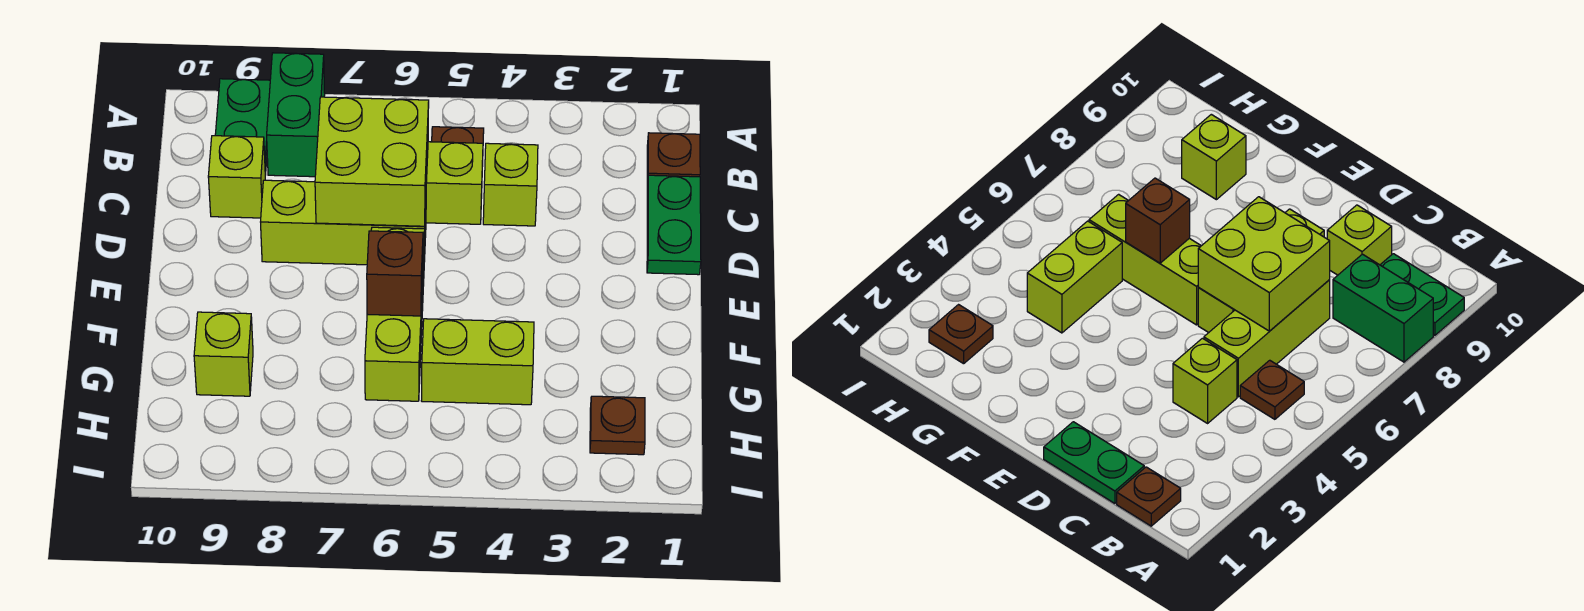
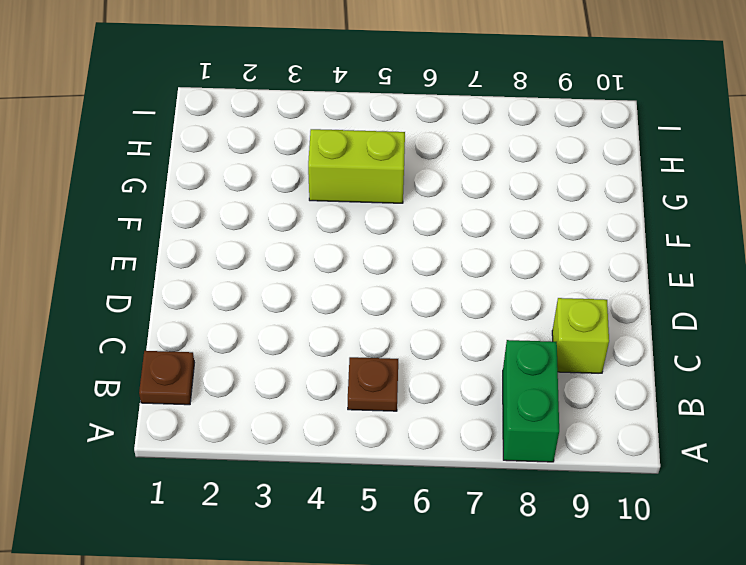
none -> green 1x2 plate [215,79,270,174]
none -> green 1x2 plate [647,175,701,275]
none -> lime 1x1 brick [483,143,538,226]

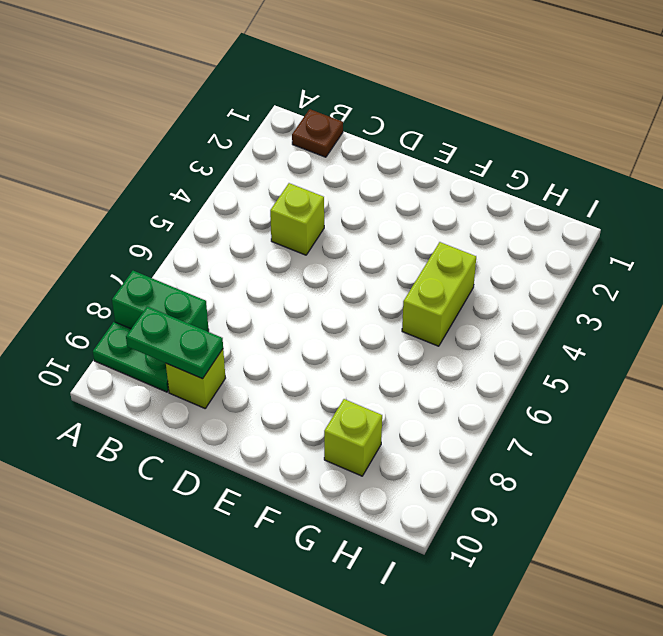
green 1x2 plate [126,306,223,379] -> green 1x2 plate moved to [647,175,701,275]
none -> brown 1x1 plate [432,127,484,166]
none -> lime 1x3 brick [426,142,483,224]
none -> lime 1x3 brick [261,180,426,265]

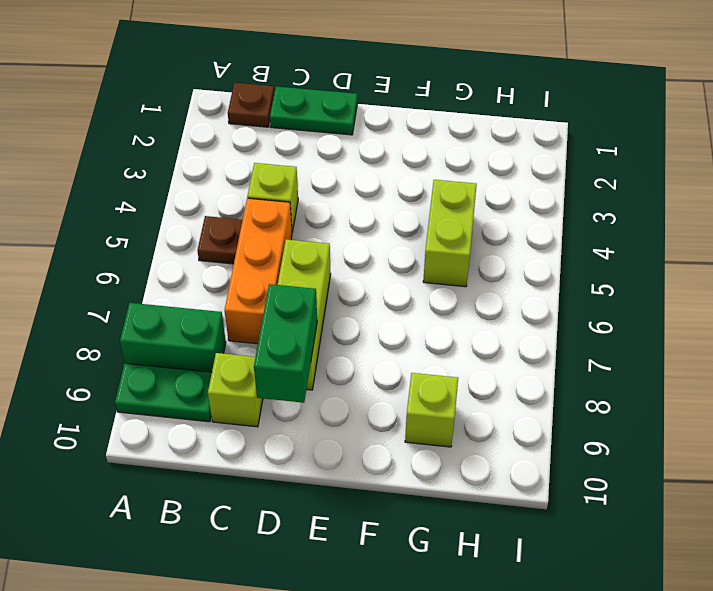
orange 1x3 brick [225,198,292,344] -> lime 1x3 brick [426,142,483,224]
green 1x2 brick [254,284,317,403] -> none
none -> lime 1x3 brick [365,227,425,401]
none -> brown 1x1 plate [590,396,645,455]
none -> lime 2x2 brick [315,97,429,226]

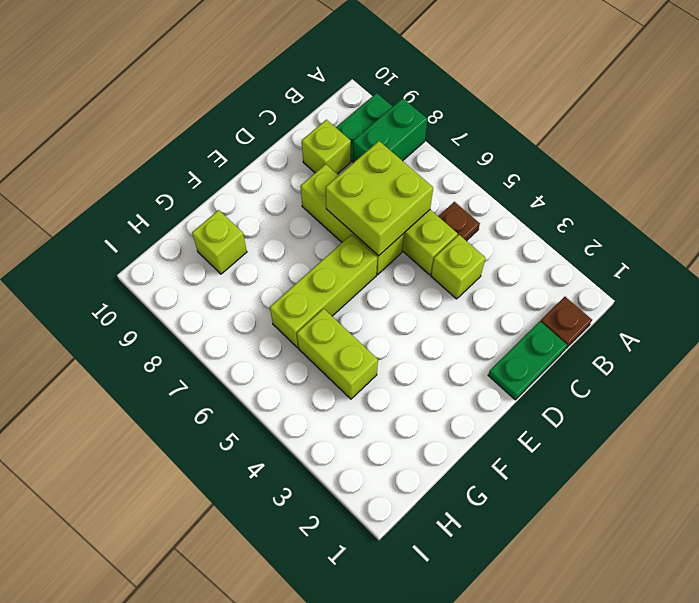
none -> brown 1x1 plate [590,396,645,455]
none -> brown 1x1 brick [367,231,423,316]

